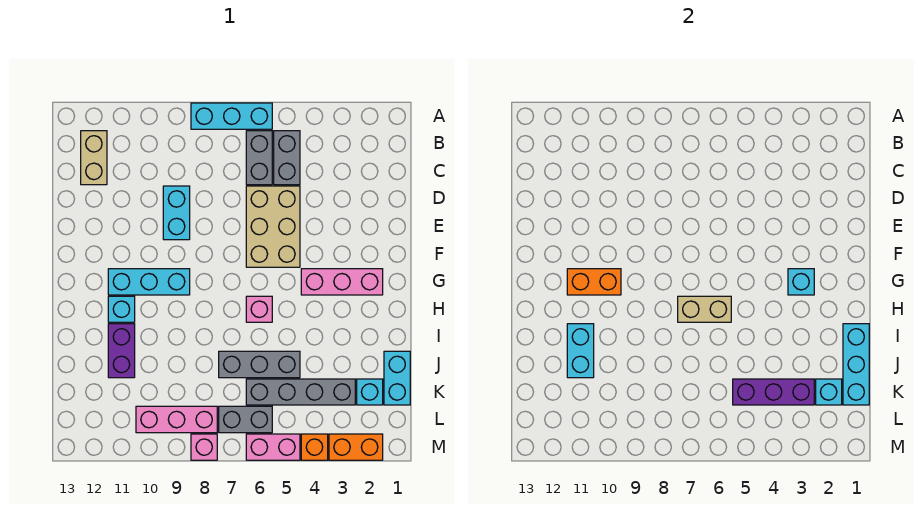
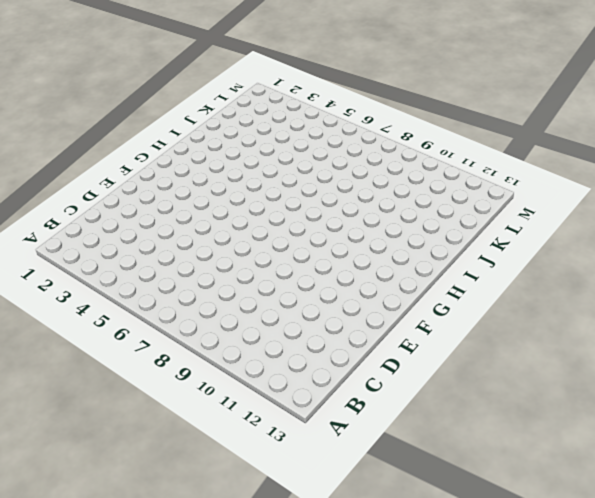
none -> cyan 1x3 brick [191,103,272,129]
none -> grey 1x2 brick [274,131,300,185]
none -> grey 1x2 brick [246,131,272,185]

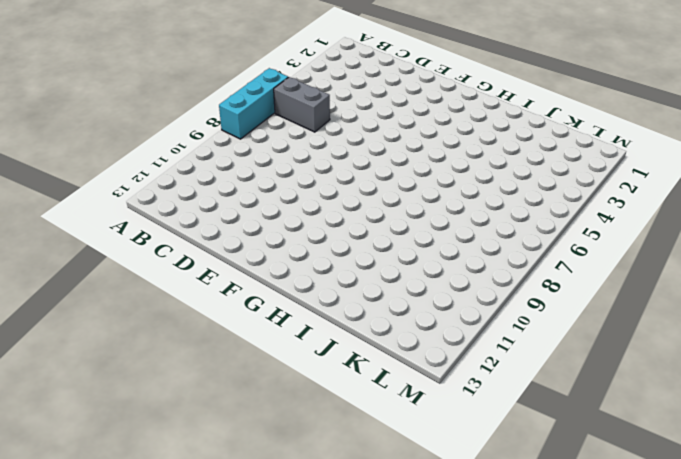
none -> grey 1x2 brick [274,131,300,185]
none -> tan 1x2 brick [81,131,107,185]
none -> tan 2x3 brick [246,186,300,267]

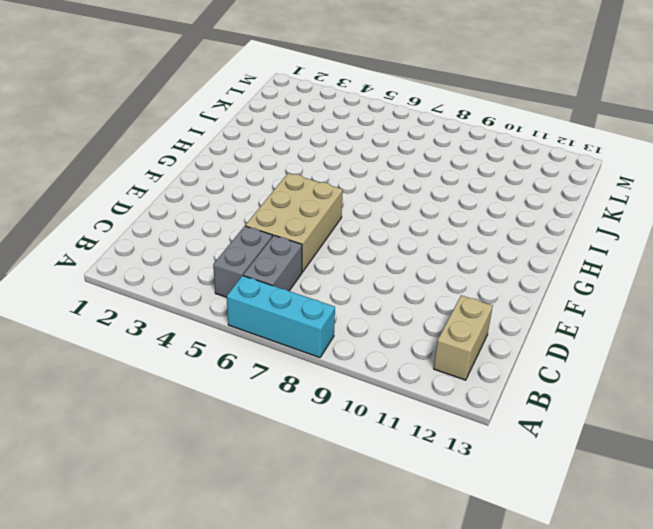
none -> cyan 1x2 brick [163,186,190,240]
none -> pink 1x3 brick [301,269,383,295]
none -> cyan 1x3 brick [108,269,190,295]

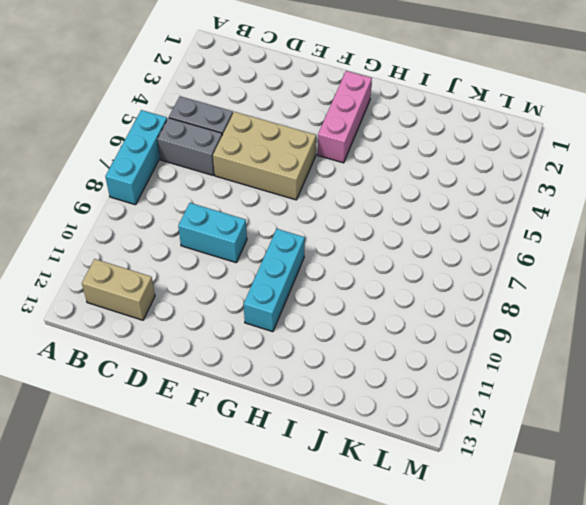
none -> pink 1x1 brick [246,296,272,322]
none -> cyan 1x1 brick [108,296,135,322]
none -> purple 1x2 brick [108,324,135,378]

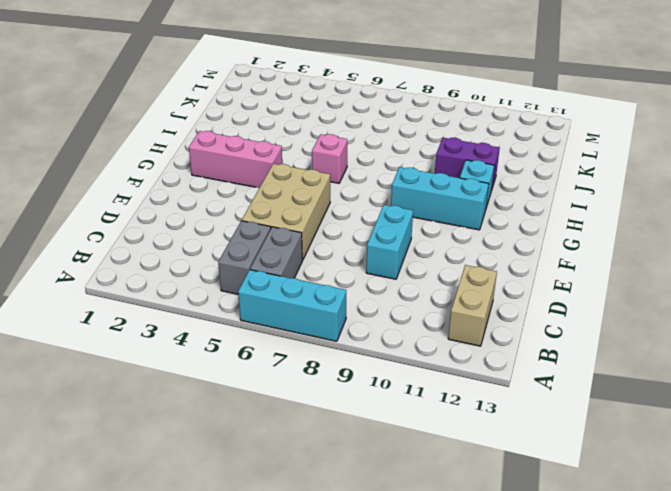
purple 1x2 brick [435,138,500,191] -> purple 1x2 brick turned to [108,324,135,378]
none -> cyan 1x2 brick [384,351,410,405]
none -> grey 1x3 brick [219,351,300,378]
none -> cyan 1x1 brick [357,379,383,405]

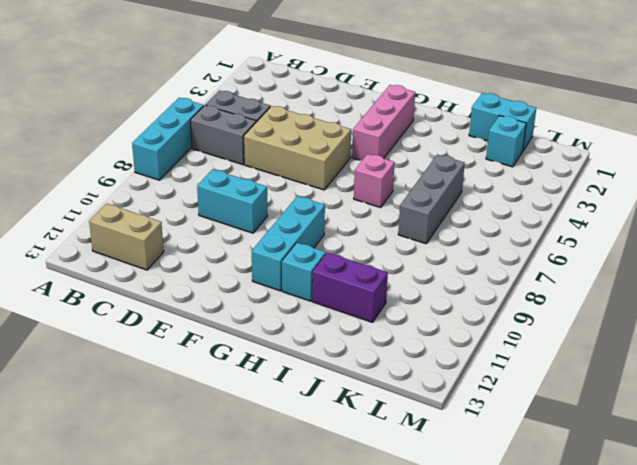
none -> grey 1x4 brick [246,379,355,405]
none -> grey 1x2 brick [219,406,272,433]
none -> pink 1x3 brick [136,406,217,433]

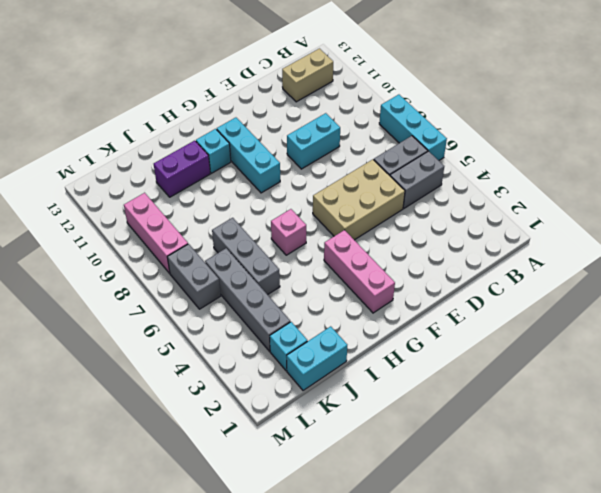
none -> orange 1x2 brick [329,434,383,460]
none -> orange 1x1 brick [301,434,328,460]
none -> pink 1x2 brick [246,434,300,460]

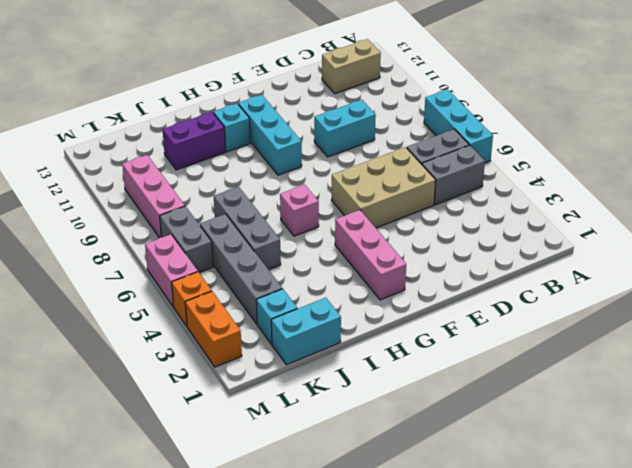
none -> pink 1x1 brick [191,434,217,460]
none -> cyan 1x1 brick [788,269,814,295]
none -> orange 1x2 brick [567,269,621,295]

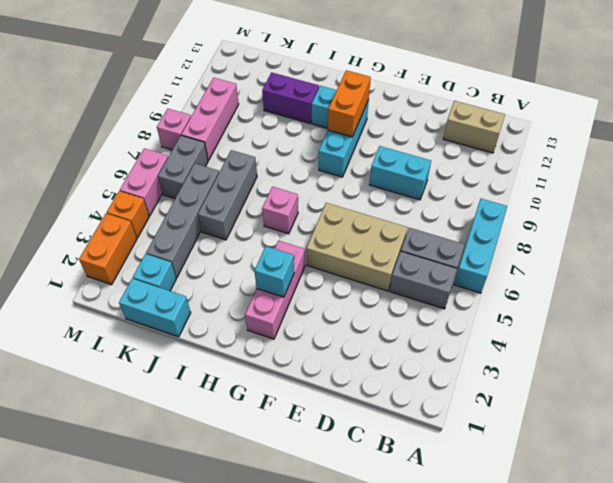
none -> tan 1x2 brick [678,296,731,322]
none -> cyan 1x3 brick [843,324,869,405]
none -> cyan 1x2 brick [567,324,594,378]

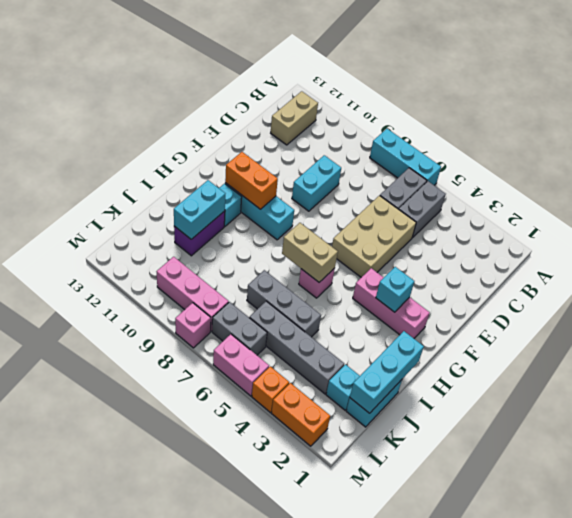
none -> cyan 1x1 brick [816,379,842,405]
none -> purple 1x3 brick [733,379,814,405]

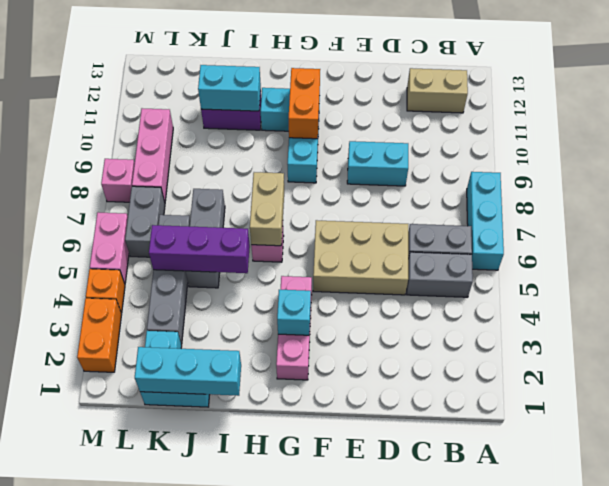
purple 1x3 brick [149,225,250,273] -> purple 1x3 brick turned to [733,379,814,405]
none -> cyan 1x1 brick [816,379,842,405]

